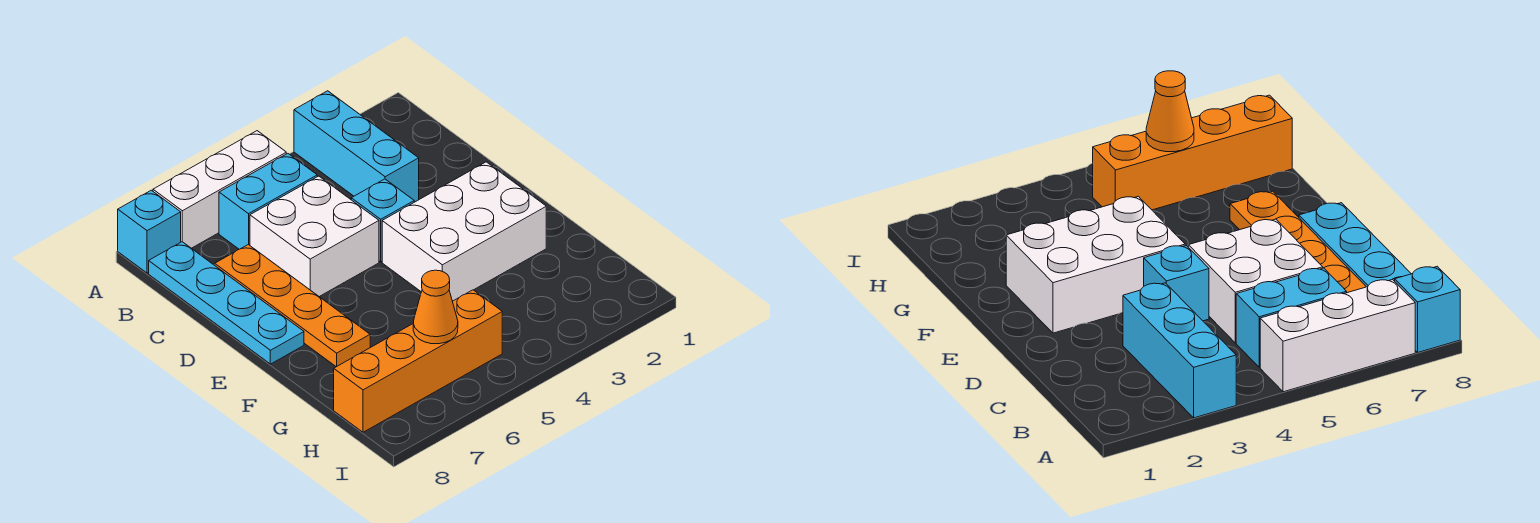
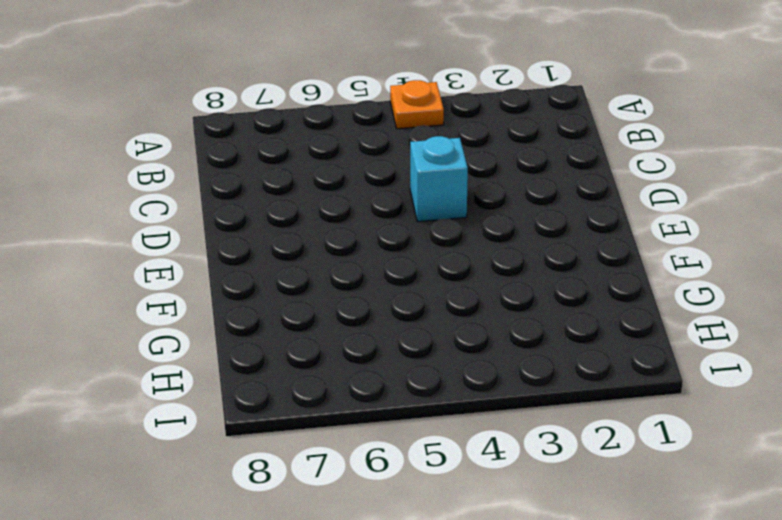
orange 1x1 plate [390,80,444,129] -> none
none -> cyan 1x3 brick [294,91,419,202]
none -> white 1x3 brick [153,131,286,248]

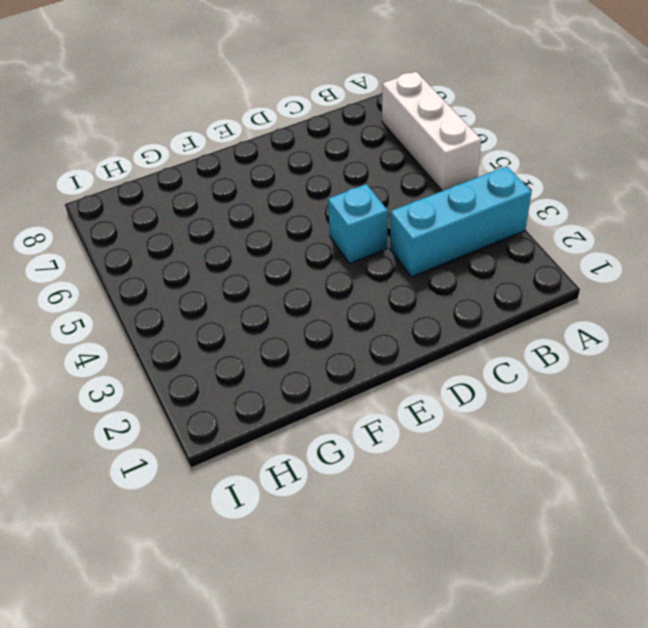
none -> cyan 1x1 brick [118,190,181,273]
none -> cyan 1x2 brick [219,154,317,249]

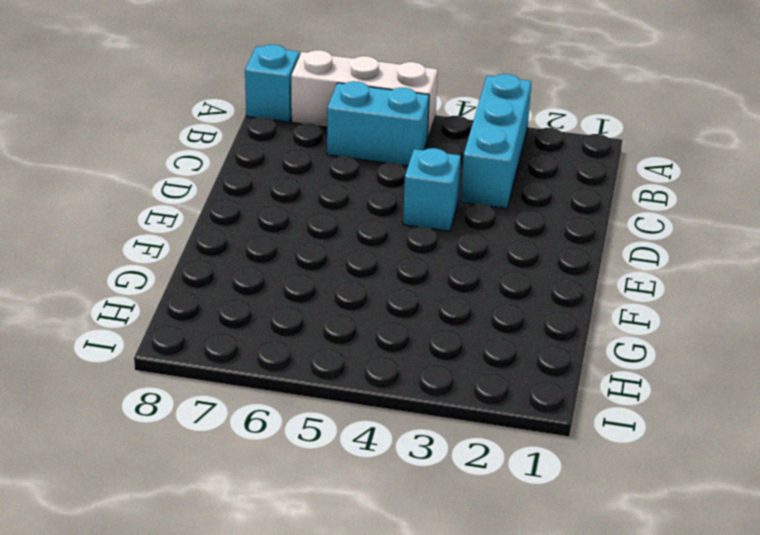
none -> cyan 1x4 plate [149,242,304,364]
none -> white 2x2 brick [250,176,379,297]

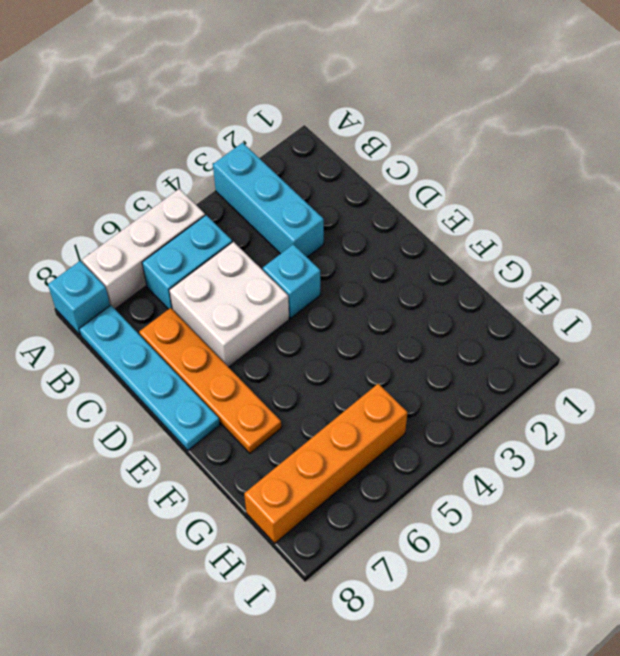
none -> white 2x3 brick [382,162,546,301]
none -> orange 1x1 cone [413,270,458,344]

